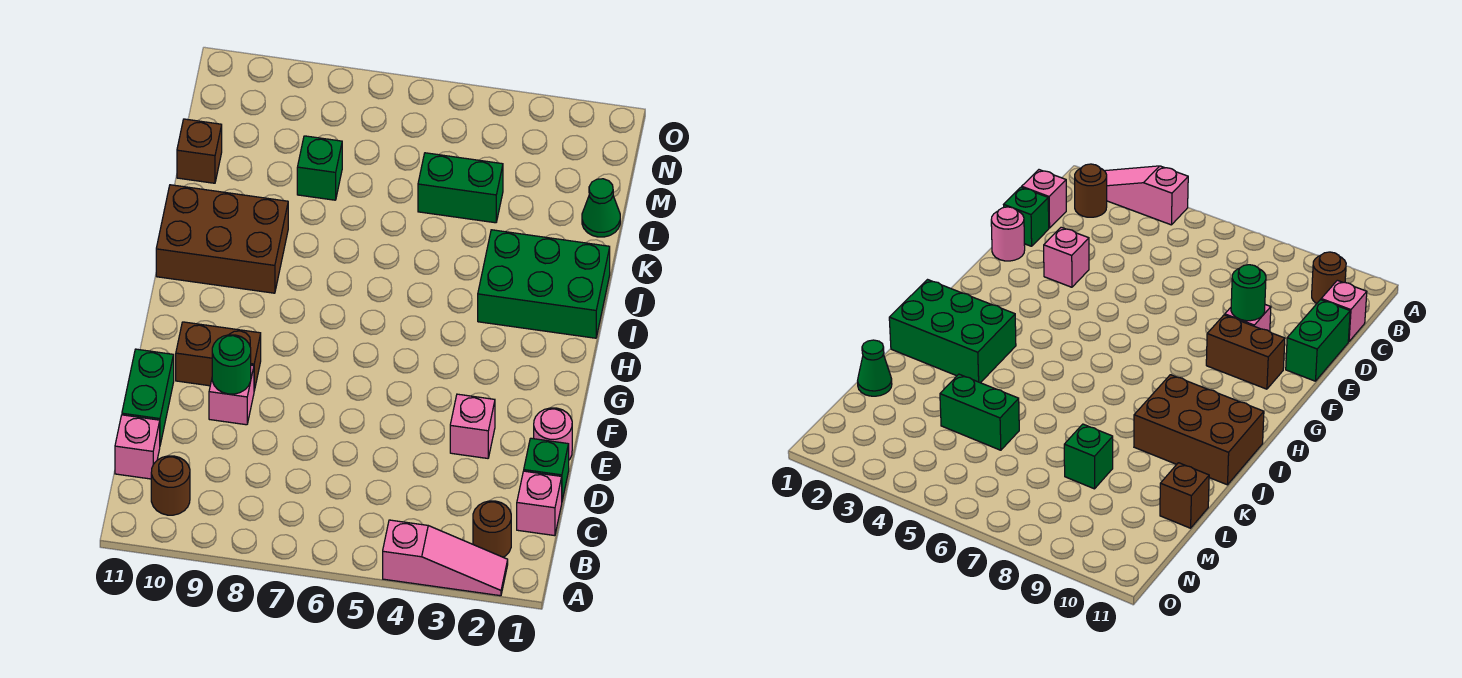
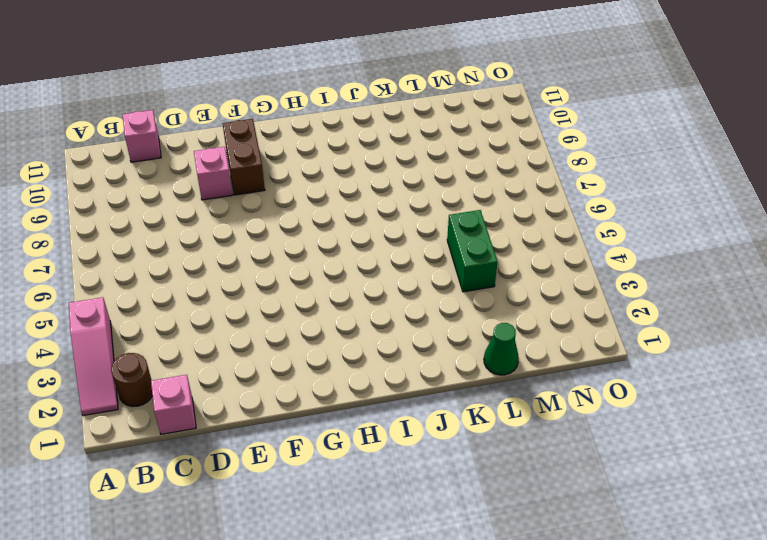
none -> brown 1x1 round brick [151,456,190,515]
none -> green 1x1 brick [524,438,569,500]
none -> green 1x2 brick [122,349,174,445]

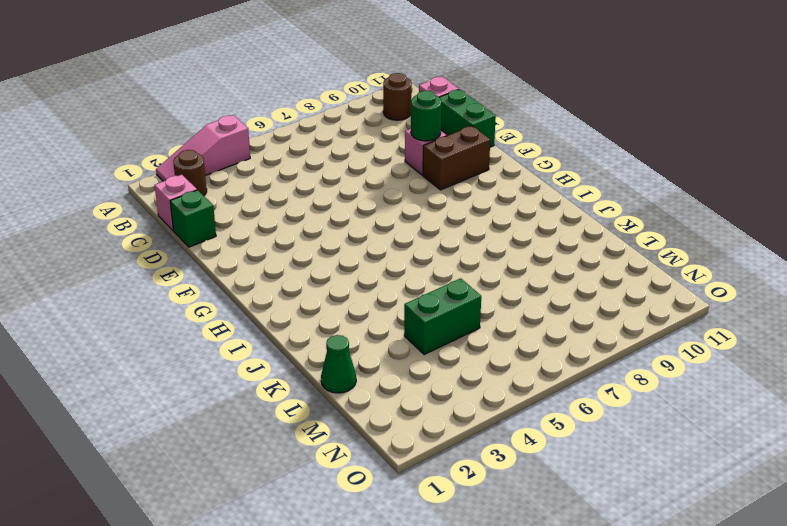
none -> pink 1x1 round brick [534,408,572,460]
none -> pink 1x1 brick [450,394,495,458]
none -> green 2x3 brick [478,230,610,338]

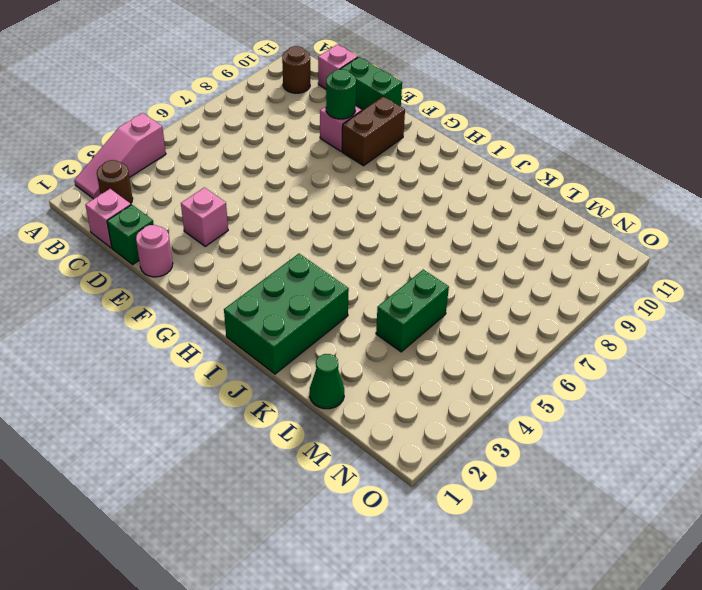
none -> brown 2x3 brick [156,185,288,293]
none -> green 1x1 brick [297,136,342,200]
none -> brown 1x1 brick [177,119,222,183]

